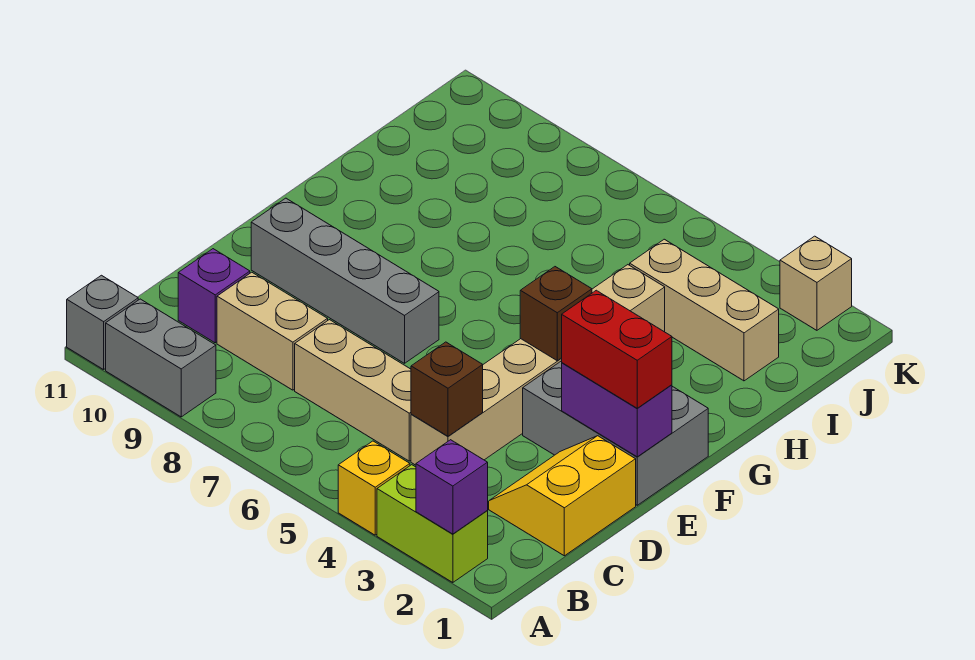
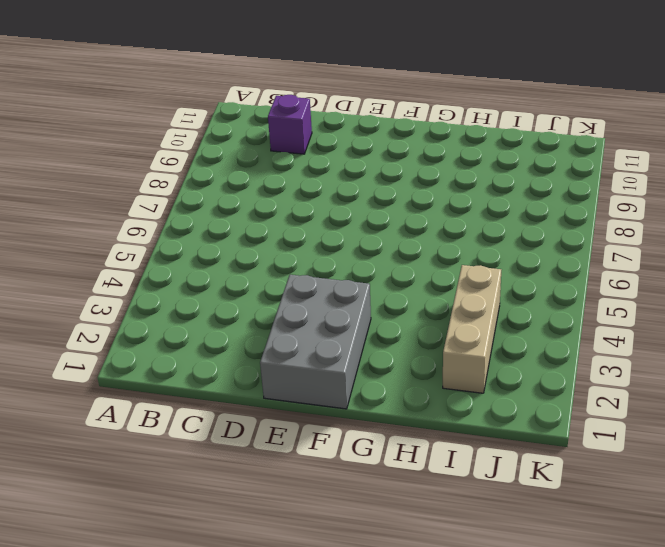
none -> lime 1x2 brick [377,465,488,583]
none -> yellow 1x1 brick [338,441,410,535]
none -> grey 1x2 brick [106,299,216,417]

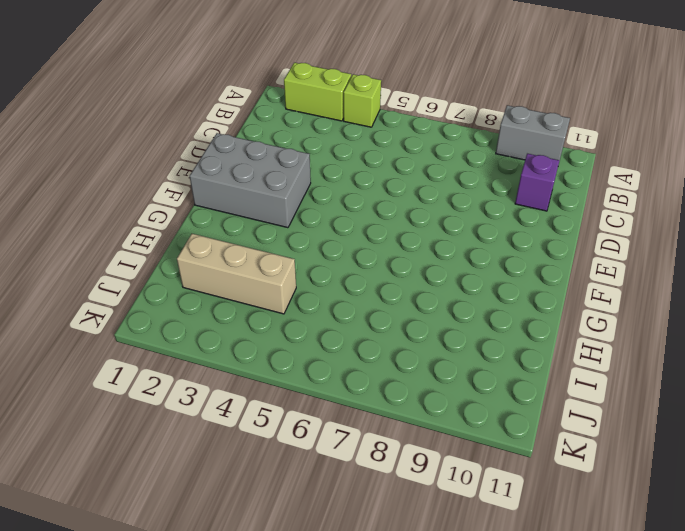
lime 1x1 brick [344,74,381,127] -> yellow 1x1 brick [338,441,410,535]
none -> grey 1x1 brick [67,275,138,370]
none -> yellow 2x2 slope [489,436,636,556]
none -> tan 1x6 brick [411,265,665,465]

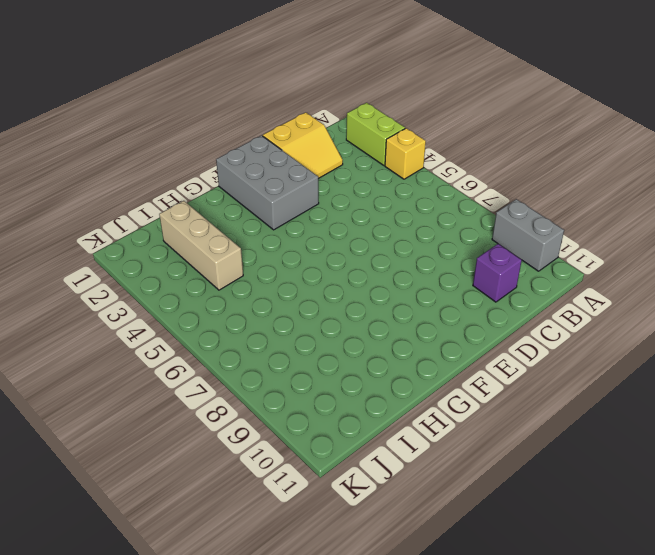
none -> grey 1x1 brick [67,275,138,370]
none -> tan 1x6 brick [411,265,665,465]
none -> tan 1x3 brick [295,320,411,461]

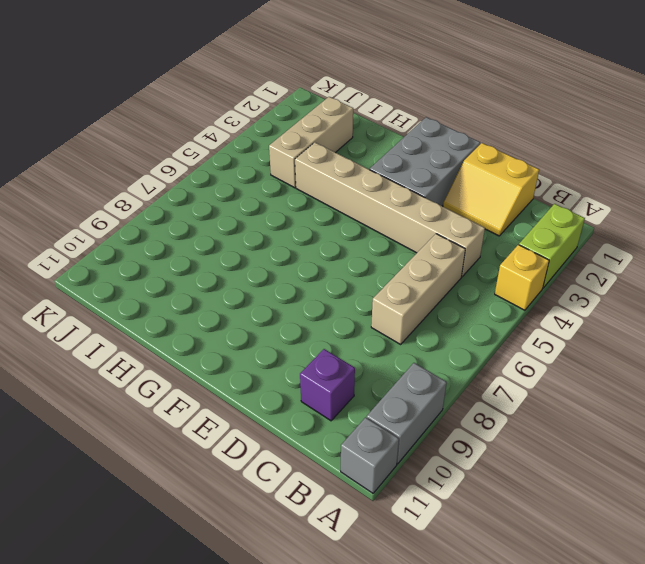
none -> tan 1x2 brick [217,272,328,390]
none -> grey 1x4 brick [251,198,439,363]
none -> tan 1x1 brick [780,236,852,330]

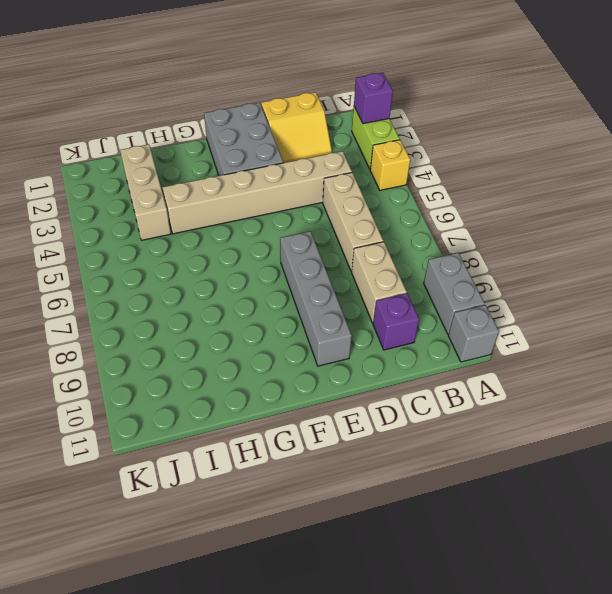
none -> tan 1x1 brick [780,236,852,330]
none -> brown 1x1 brick [411,342,483,436]
none -> purple 1x2 brick [562,363,672,457]

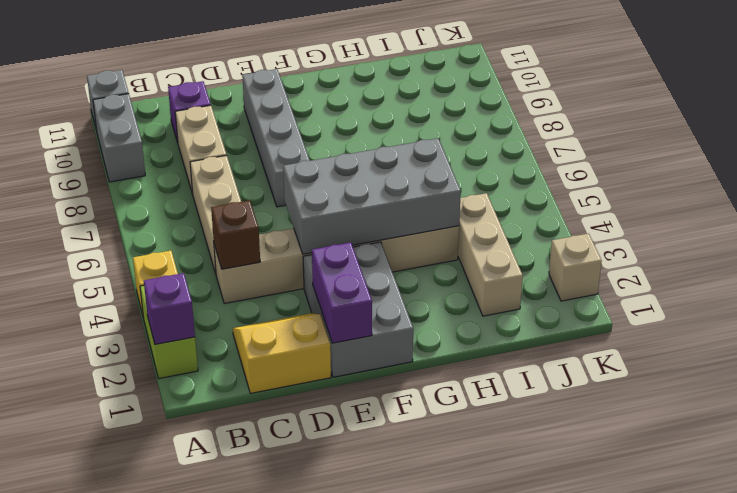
grey 2x4 brick [283,138,461,254] -> brown 1x1 brick [520,267,592,360]
none -> red 1x2 brick [562,290,672,408]

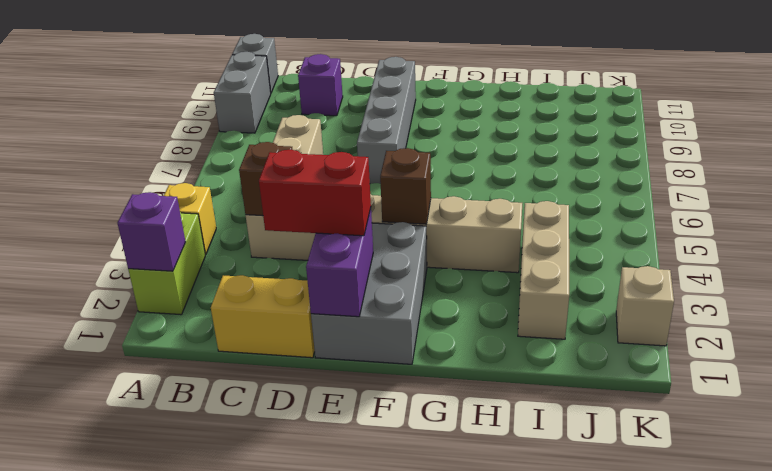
red 1x2 brick [259,150,371,236] -> red 1x2 brick turned to [562,290,672,408]
none -> tan 1x2 brick [217,272,328,390]

